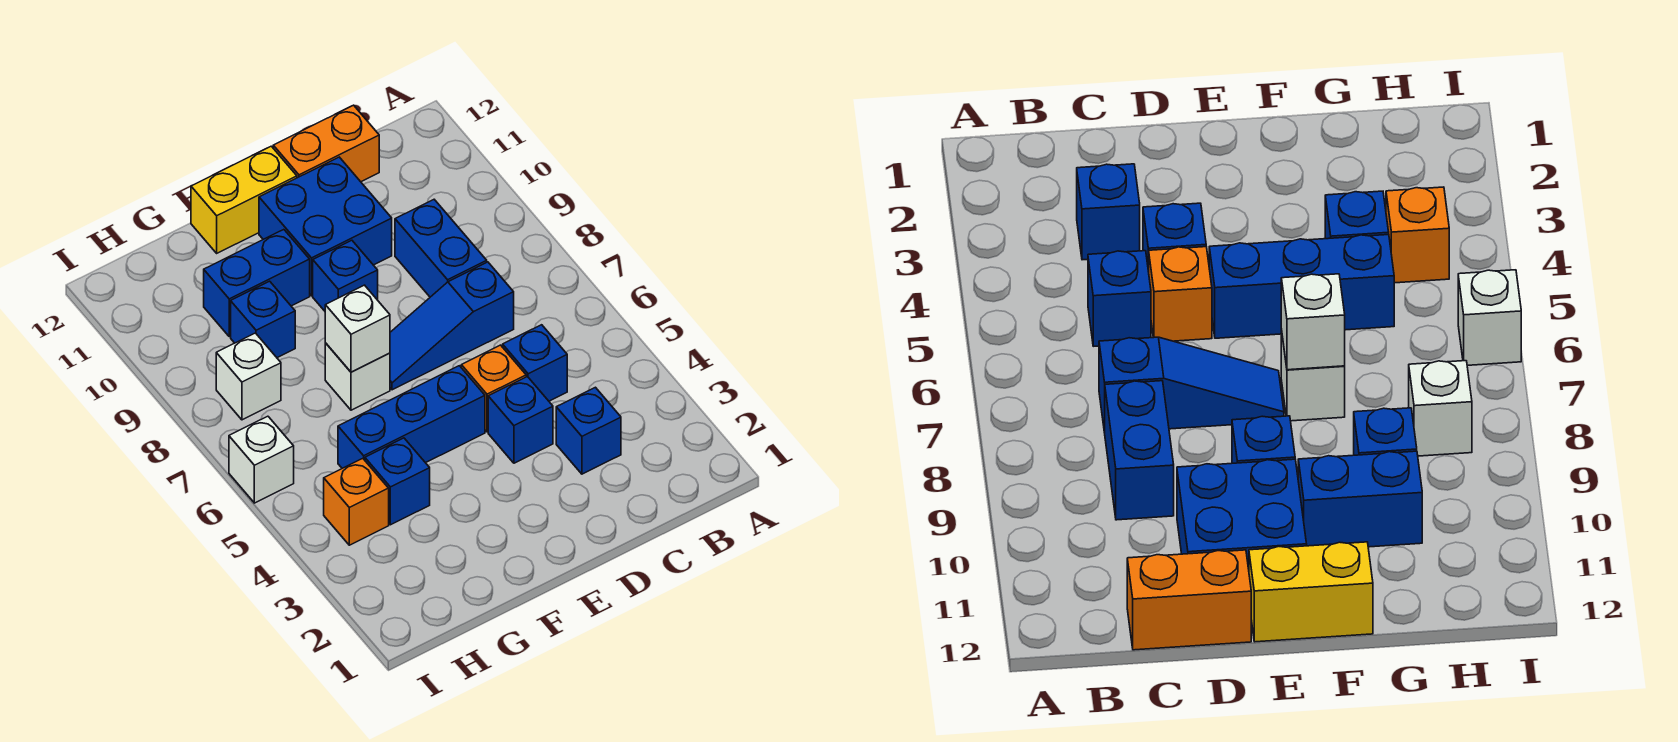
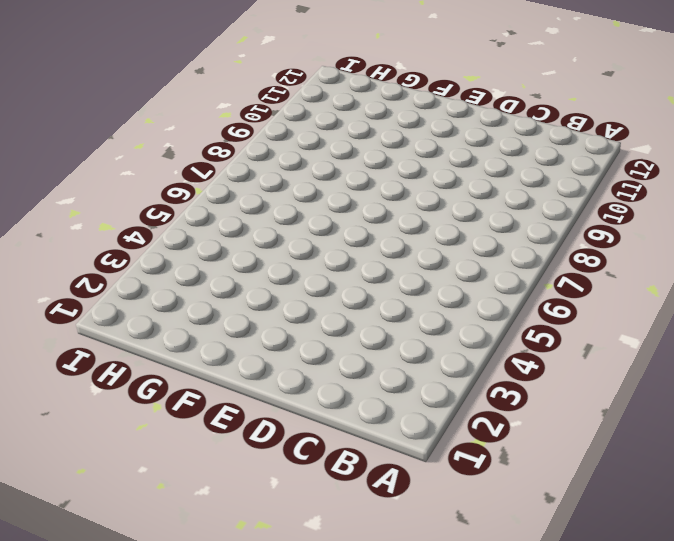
none -> blue 1x1 brick [556,387,621,474]
none -> blue 1x1 brick [503,325,567,401]
none -> blue 1x3 slope [390,262,514,390]

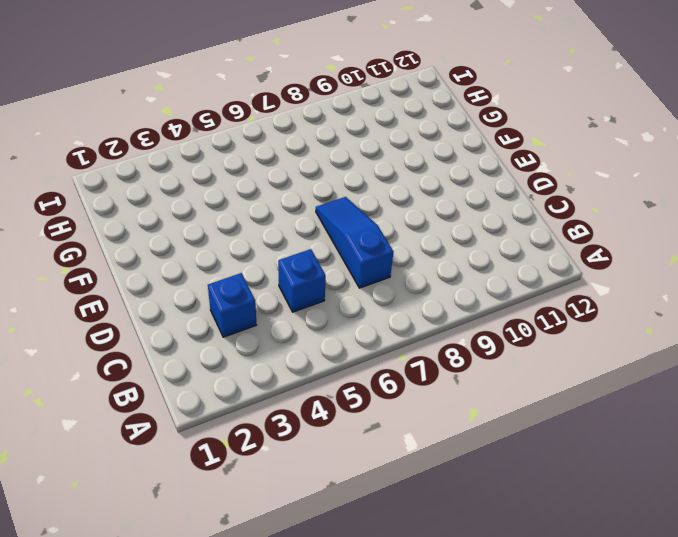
none -> blue 1x2 brick [395,200,487,297]
none -> orange 1x2 brick [273,105,379,182]
none -> blue 1x1 brick [488,377,553,463]

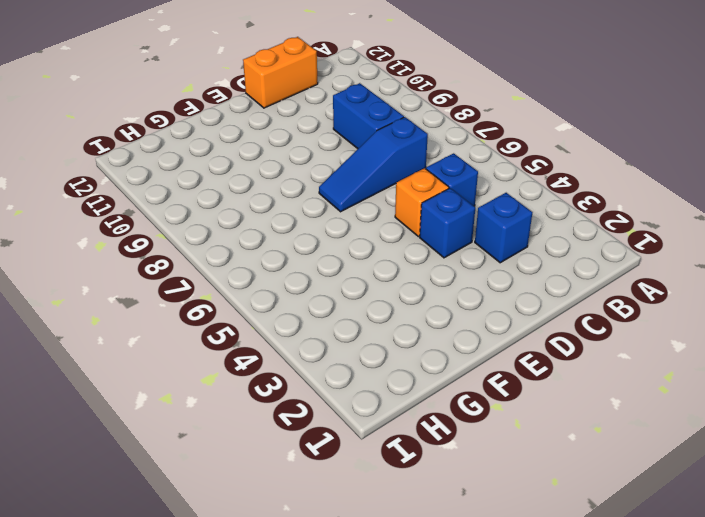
none -> blue 2x2 brick [259,157,392,296]
none -> blue 1x3 brick [338,366,485,468]
none -> blue 1x1 brick [313,240,378,311]

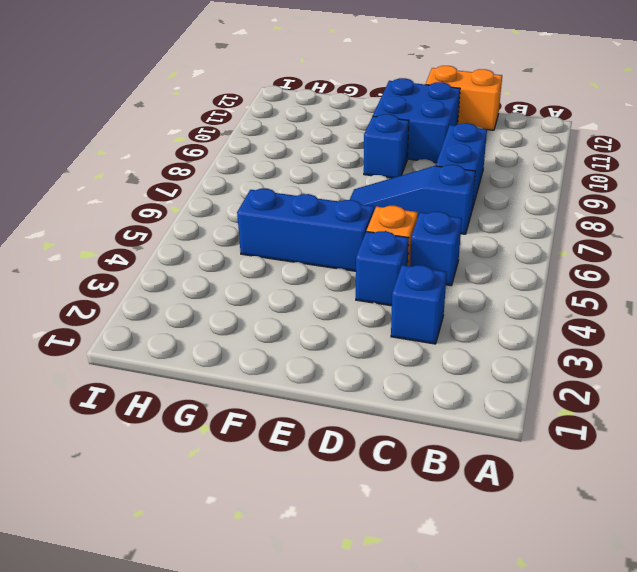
none -> yellow 1x2 brick [191,146,297,253]
none -> white 1x1 brick [325,343,390,410]
none -> blue 1x2 brick [204,230,310,337]

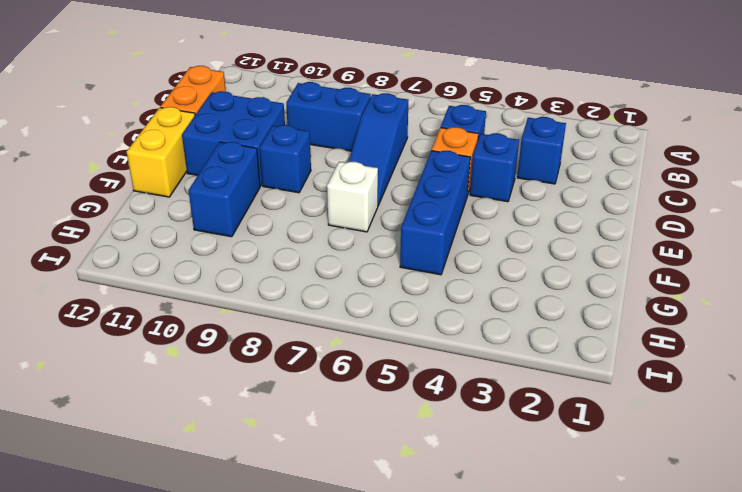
none -> blue 1x1 brick [365,438,430,525]
none -> blue 1x1 brick [231,281,295,358]
none -> orange 1x1 brick [324,459,389,545]

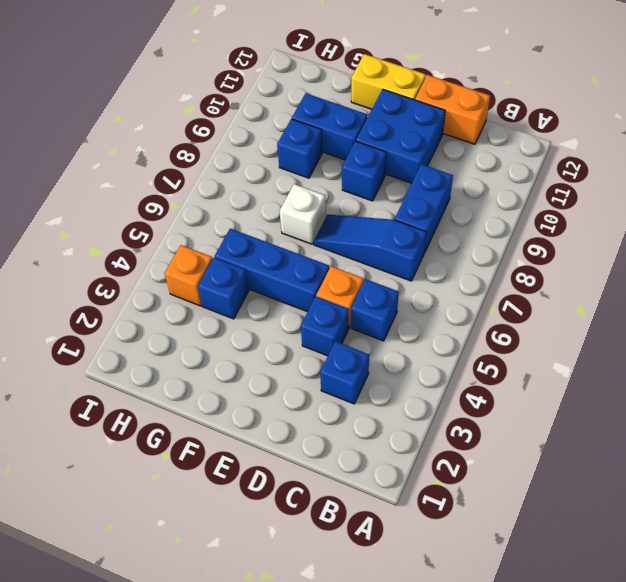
none -> white 1x1 brick [216,333,281,420]
none -> white 1x1 brick [229,416,294,503]
none -> white 1x1 brick [325,285,390,372]

